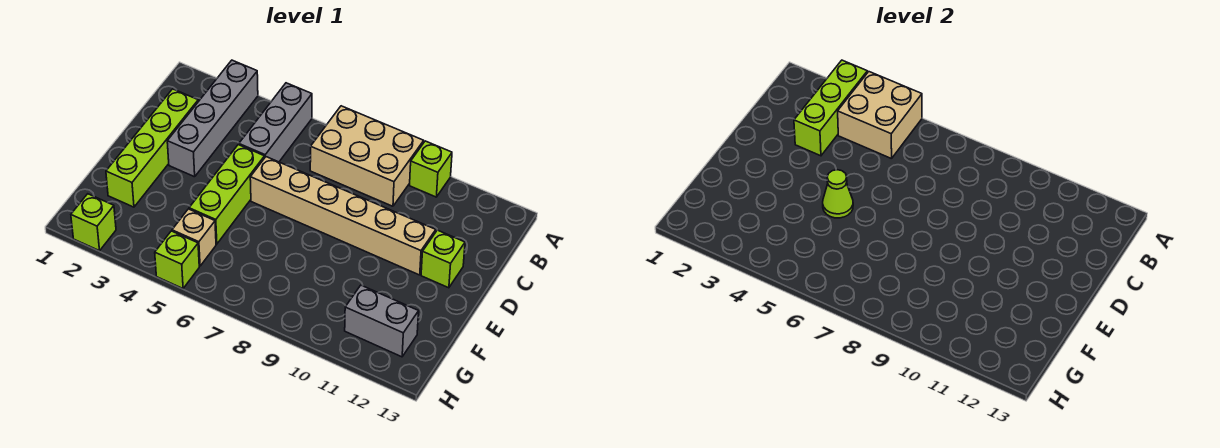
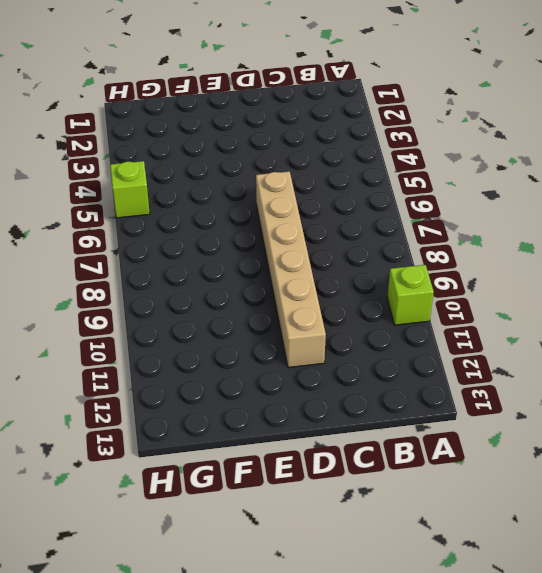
none -> grey 1x4 brick [167,60,258,177]
none -> grey 1x3 brick [239,83,312,162]
none -> tan 2x3 brick [310,106,424,206]

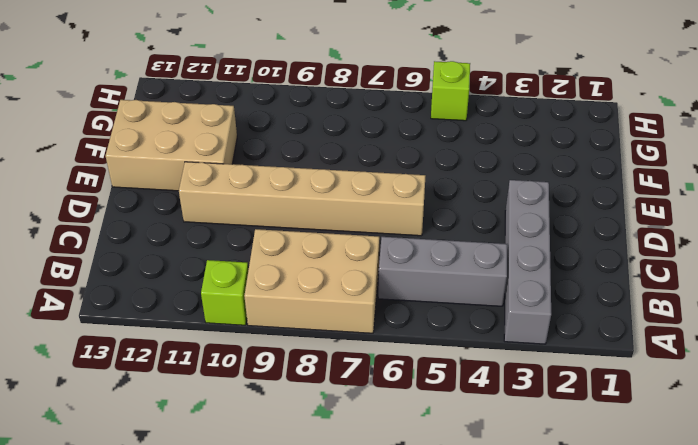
grey 1x3 brick [378,237,507,306] -> grey 1x3 brick turned to [239,83,312,162]
tan 2x3 brick [106,100,237,191] -> none
none -> lime 1x4 brick [106,89,198,207]
none -> lime 1x3 brick [189,145,265,244]
none -> lime 1x1 brick [421,230,465,288]

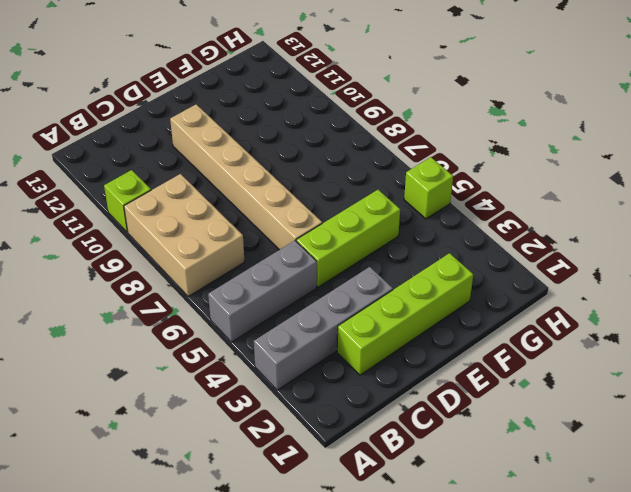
none -> lime 1x1 brick [421,230,465,288]
none -> tan 1x1 brick [172,209,216,266]
none -> grey 1x2 brick [345,285,419,357]

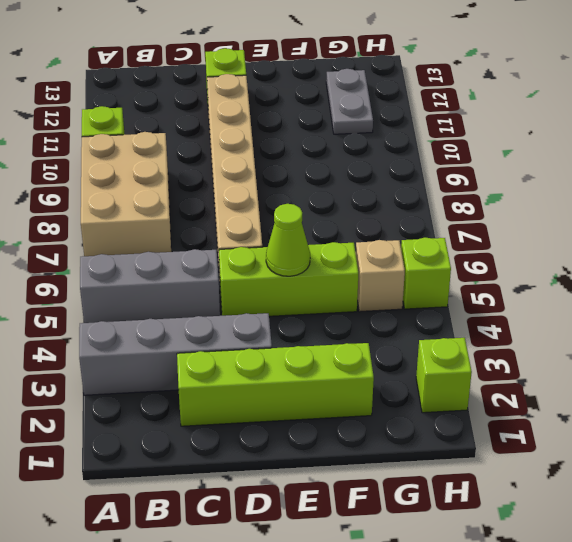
grey 1x2 plate [326,69,373,134] -> grey 1x2 brick [345,285,419,357]
none -> lime 1x3 brick [794,60,867,156]
none -> tan 2x2 brick [838,72,922,159]

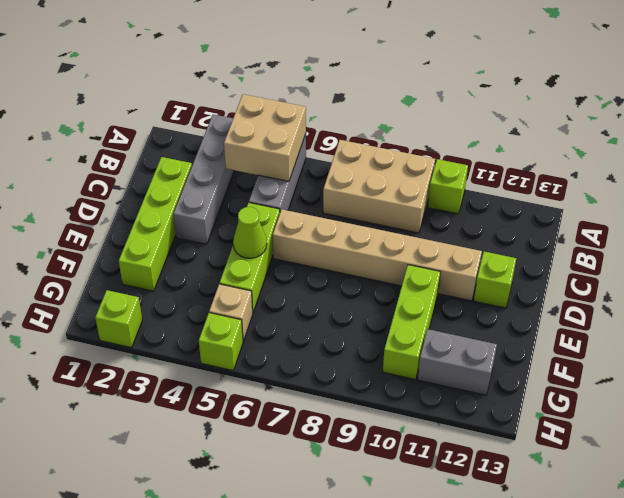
lime 1x3 brick [383,265,440,380] -> lime 1x3 brick moved to [794,60,867,156]

